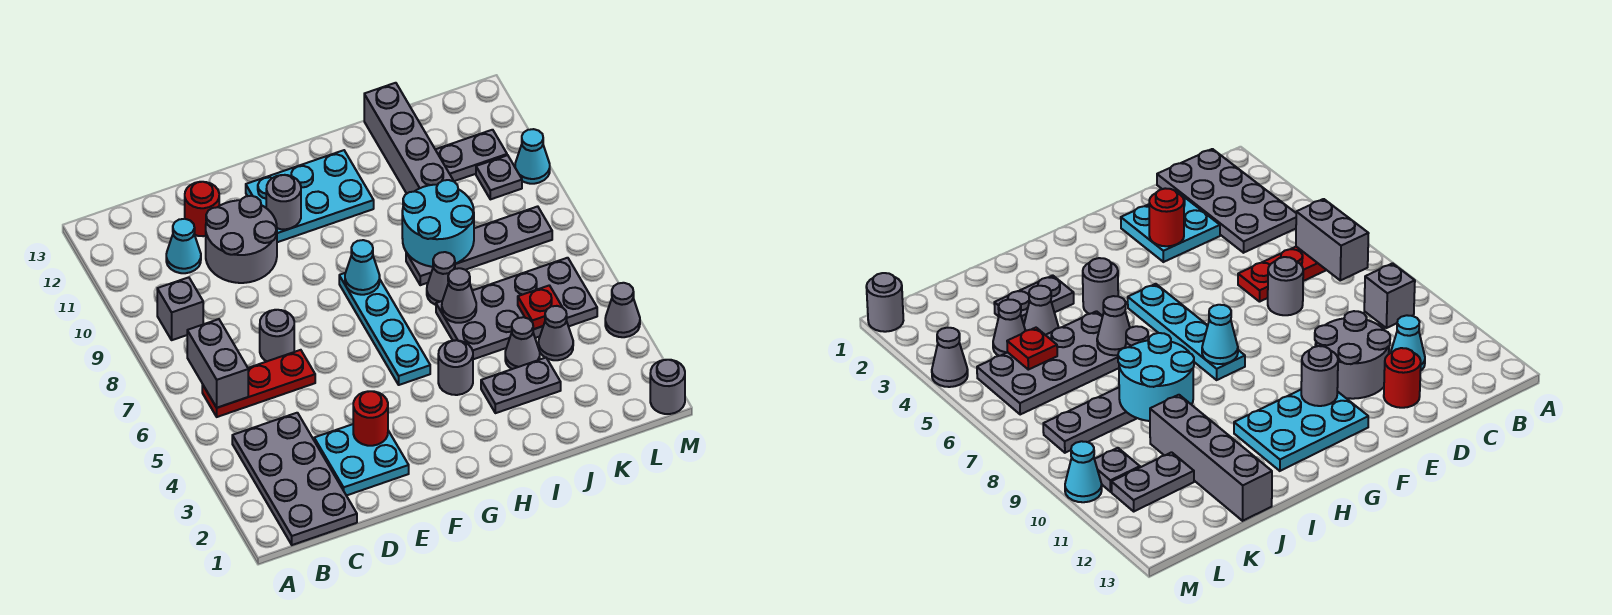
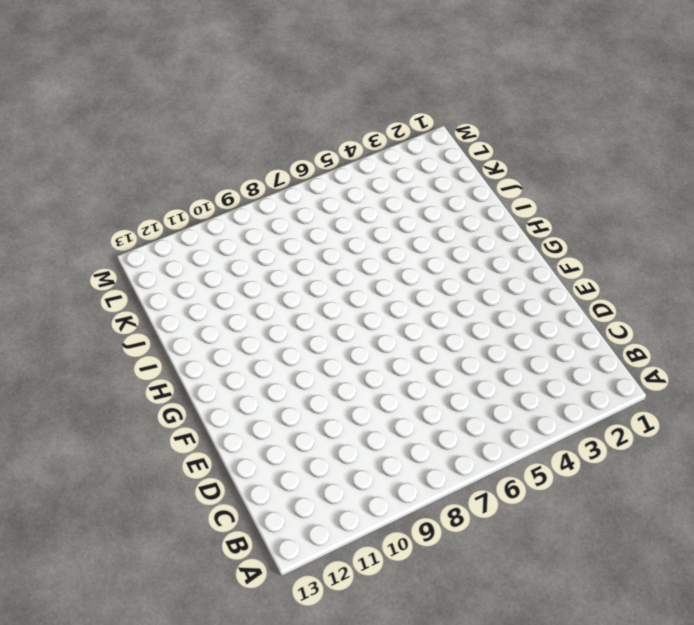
none -> grey 2x4 plate [232,413,357,545]
none -> red 1x3 plate [202,350,315,417]
none -> grey 1x1 brick [157,277,203,340]
none -> cyan 1x1 cone [166,219,201,273]

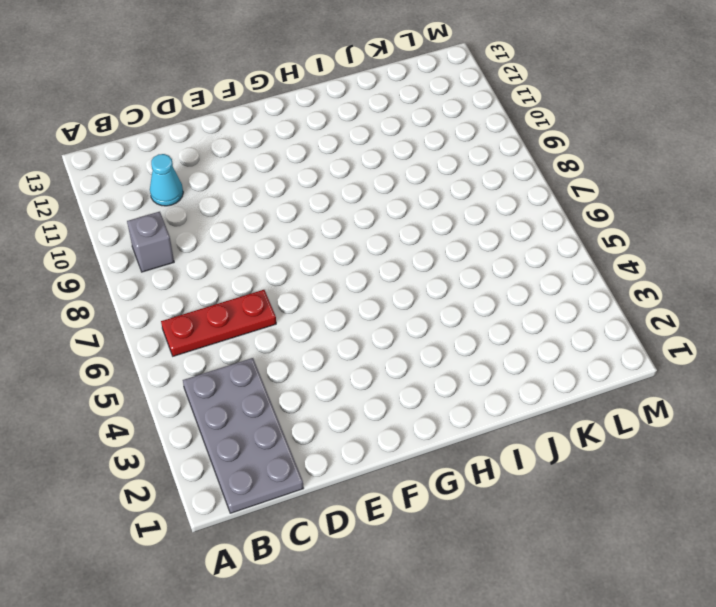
none -> cyan 2x2 plate [314,424,409,496]
none -> grey 1x1 round brick [260,310,294,361]
none -> grey 2x2 round brick [206,196,277,283]
none -> red 1x1 round brick [185,182,219,236]

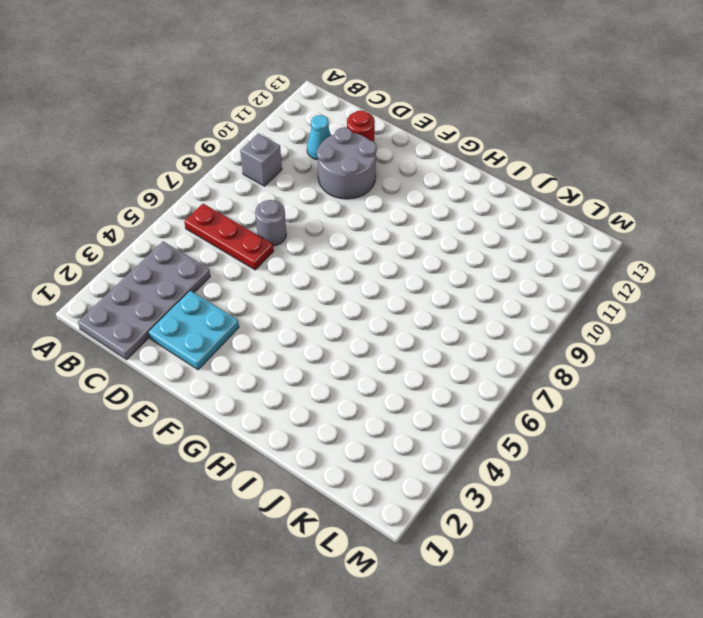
none -> cyan 2x3 plate [246,150,374,242]
none -> cyan 1x4 plate [339,273,430,385]
none -> grey 1x1 round brick [438,340,473,395]
none -> grey 1x2 plate [481,358,561,413]

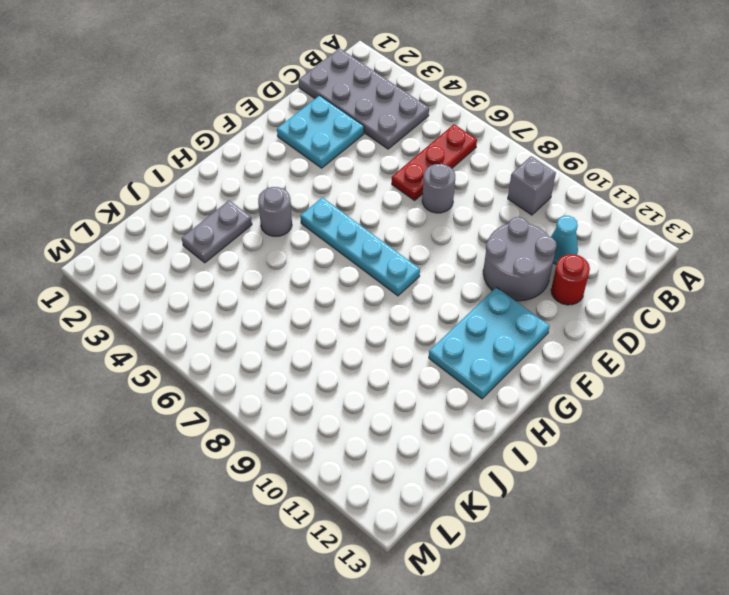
none -> grey 2x4 plate [436,258,597,359]
none -> grey 1x1 cone [427,252,455,305]
none -> grey 1x4 plate [406,206,552,285]
none -> grey 1x1 cone [505,317,540,369]

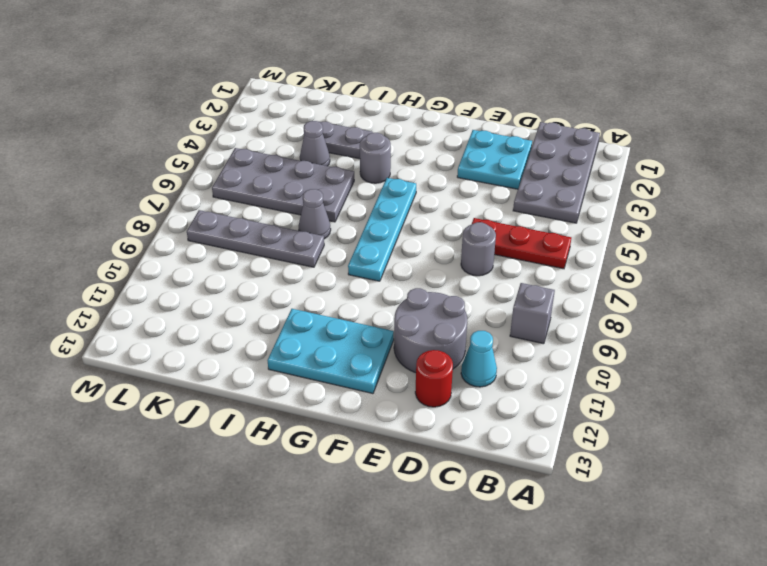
none -> grey 1x4 brick [364,83,453,194]
none -> grey 1x1 cone [539,306,573,360]
none -> grey 1x2 plate [435,130,507,181]
none -> grey 1x1 plate [476,155,522,199]

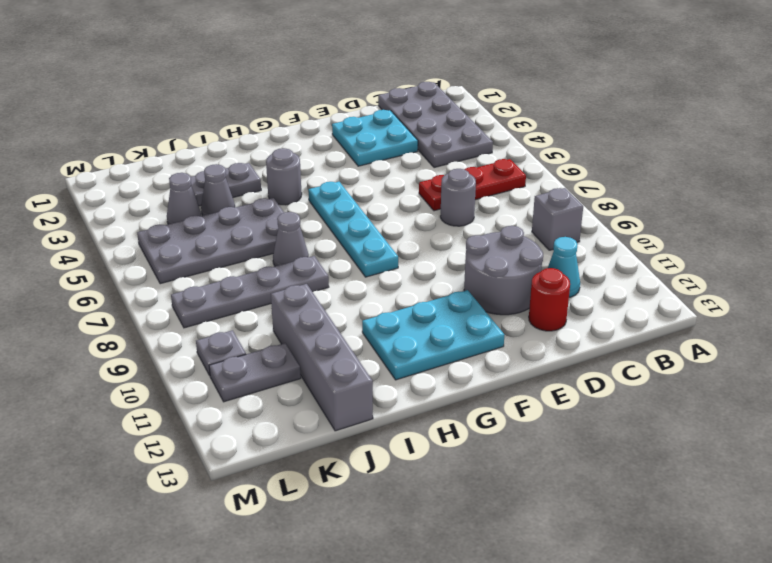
none -> grey 1x1 round brick [650,360,685,414]
none -> grey 1x1 cone [605,283,640,337]
none -> cyan 1x1 cone [515,129,550,184]
none -> grey 1x2 brick [187,319,248,408]

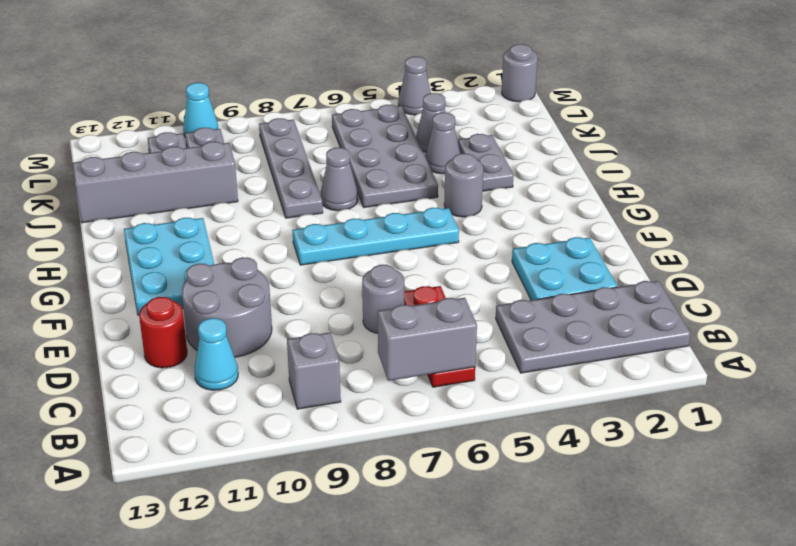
none -> red 1x1 round brick [353,391,388,446]
none -> grey 1x1 round brick [266,175,301,229]
none -> cyan 1x1 cone [345,240,380,295]
none -> grey 1x1 cone [442,268,476,323]

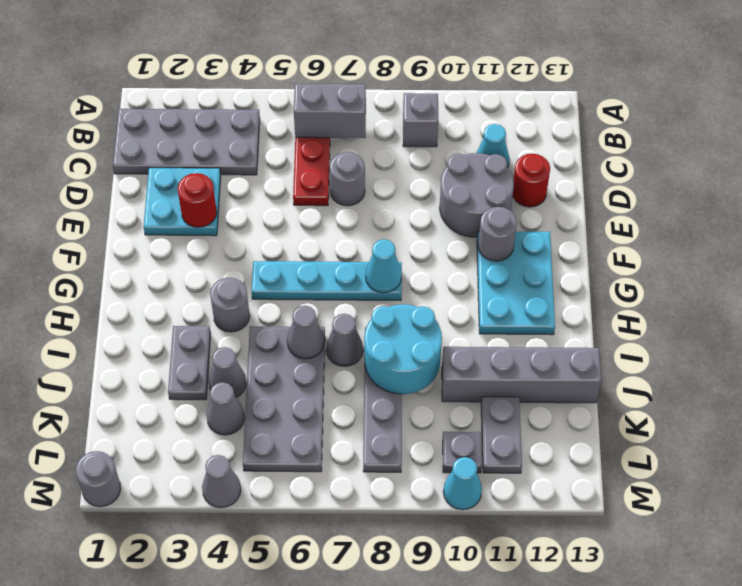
none -> red 1x1 plate [518,285,562,329]

